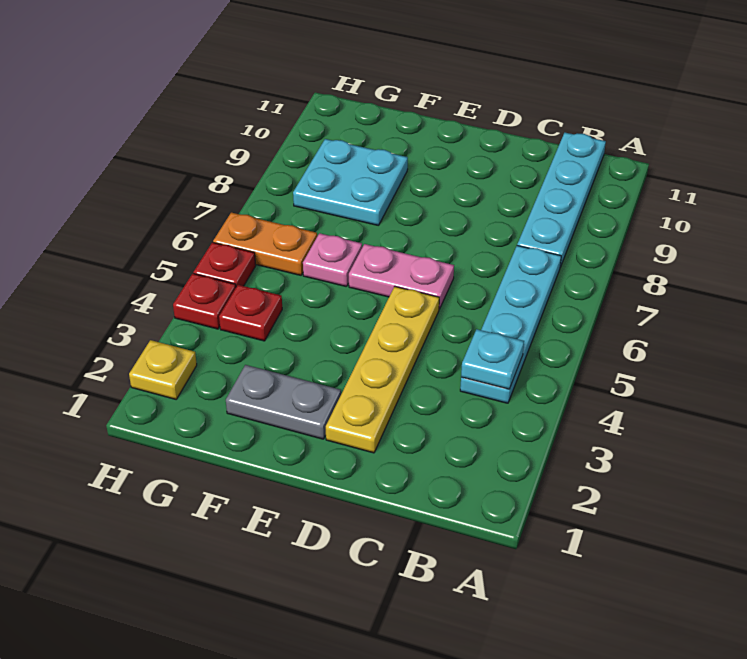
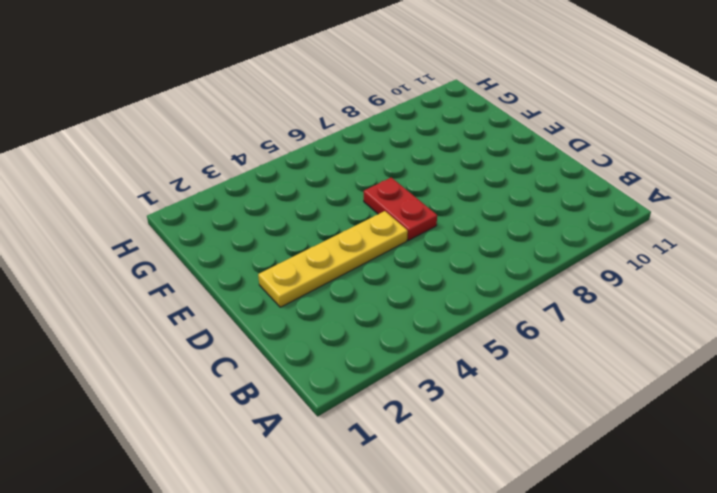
red 1x2 plate [364,177,437,240] -> pink 1x2 plate [349,244,454,309]
none -> cyan 1x4 plate [460,246,561,403]
none -> cyan 1x4 plate [517,133,606,267]
none -> grey 1x2 plate [226,365,341,439]

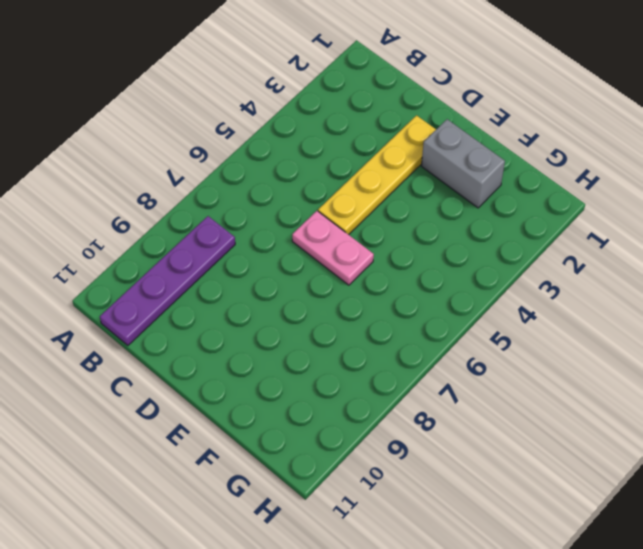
purple 1x4 plate [100,216,235,345] -> cyan 1x4 plate [517,133,606,267]
grey 1x2 brick [421,119,505,208] -> grey 1x2 plate [226,365,341,439]
none -> cyan 1x4 plate [460,246,561,403]
none -> pink 1x1 plate [303,233,362,287]
none -> cyan 2x2 plate [293,139,408,226]

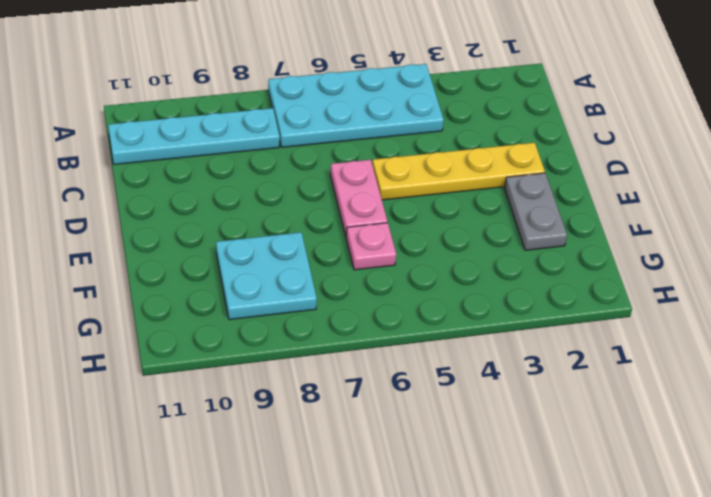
cyan 2x4 plate [268,64,444,147] -> cyan 1x4 plate [460,246,561,403]
none -> red 1x1 plate [219,285,282,341]
none -> orange 1x2 plate [213,212,317,275]
none -> yellow 1x1 plate [129,340,197,399]

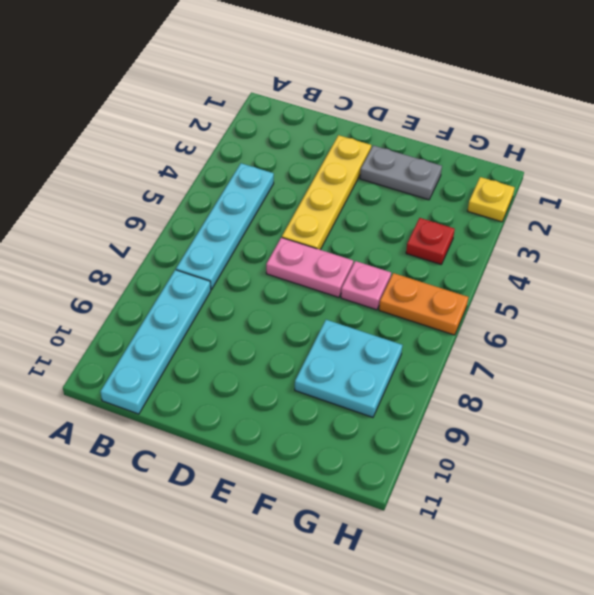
none -> red 1x1 plate [173,274,236,329]
none -> red 1x1 plate [193,242,256,287]
none -> cyan 1x1 plate [461,329,524,389]

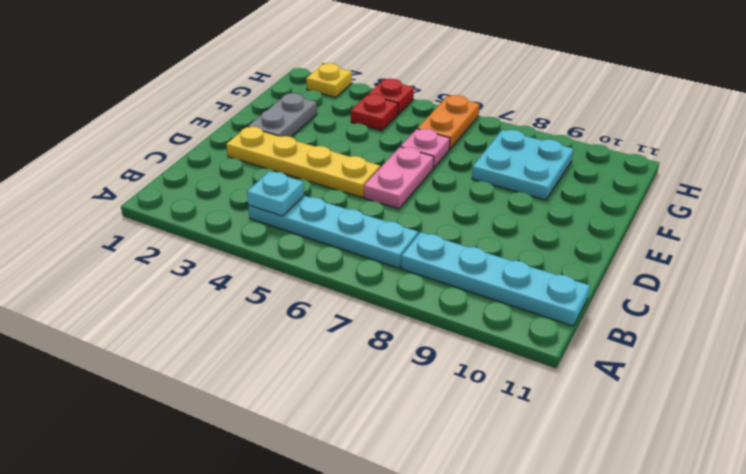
none -> red 1x1 plate [193,242,256,287]

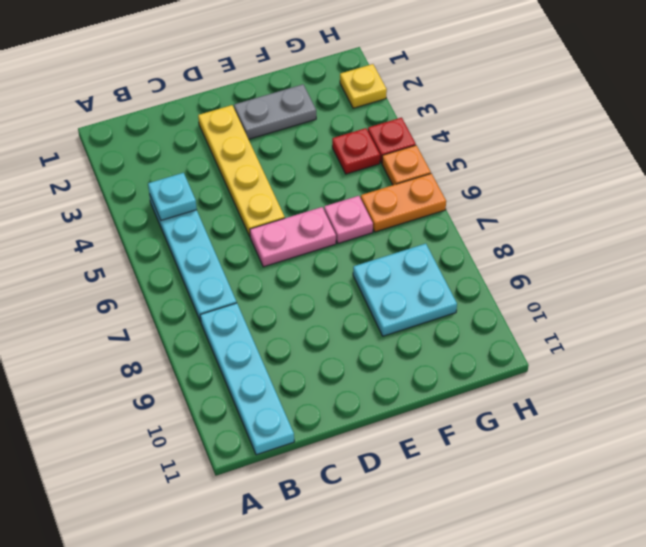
orange 1x1 plate [382,145,431,185] -> red 1x1 plate [193,242,256,287]

